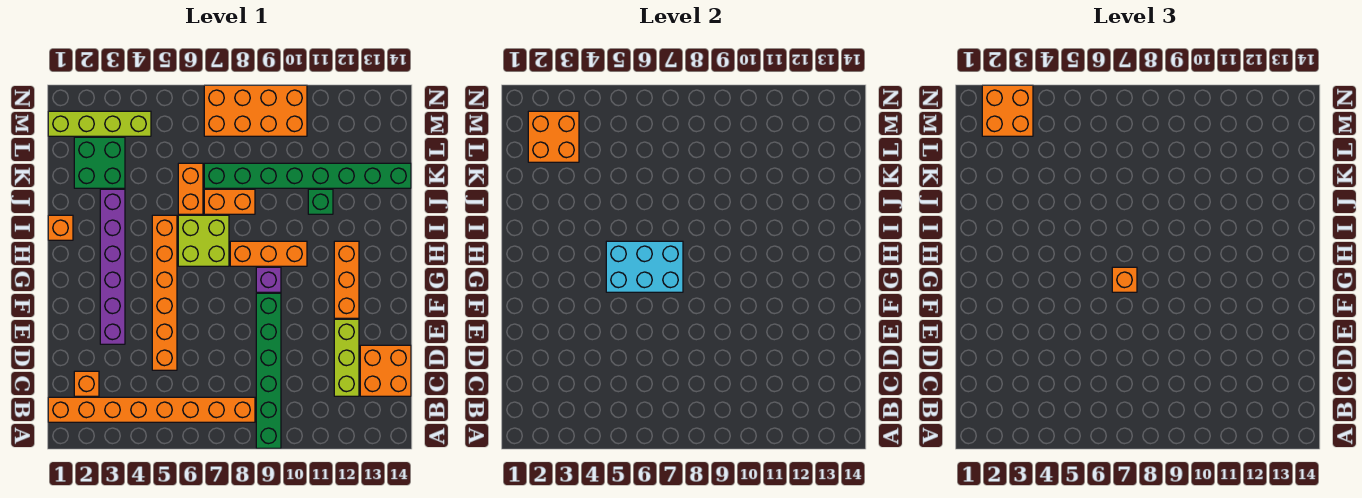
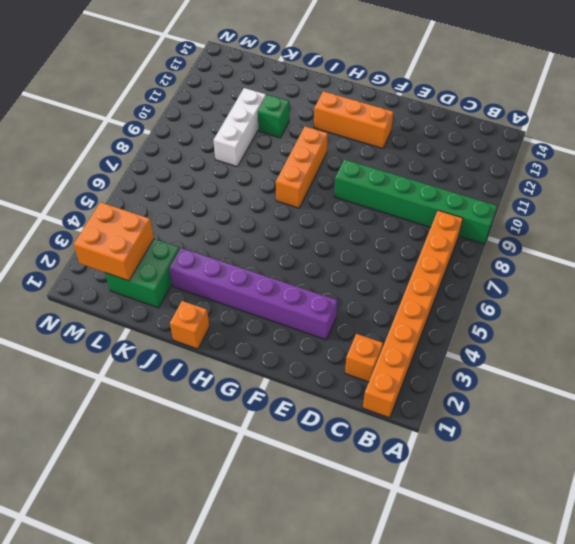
white 1x3 brick [214,88,266,167] -> green 1x8 brick [204,163,411,188]
none -> lime 1x3 brick [334,319,359,396]
none -> orange 2x2 brick [360,345,411,396]
none -> orange 1x6 brick [152,215,177,370]

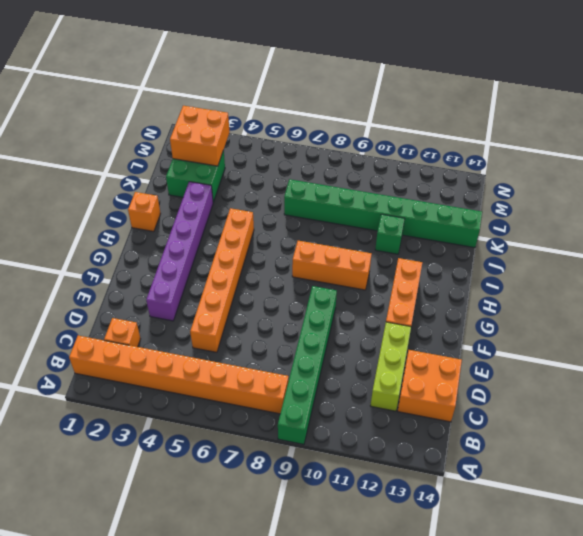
none -> purple 1x1 brick [256,267,281,292]
none -> lime 2x2 brick [178,215,229,266]
none -> orange 1x2 brick [178,163,203,214]

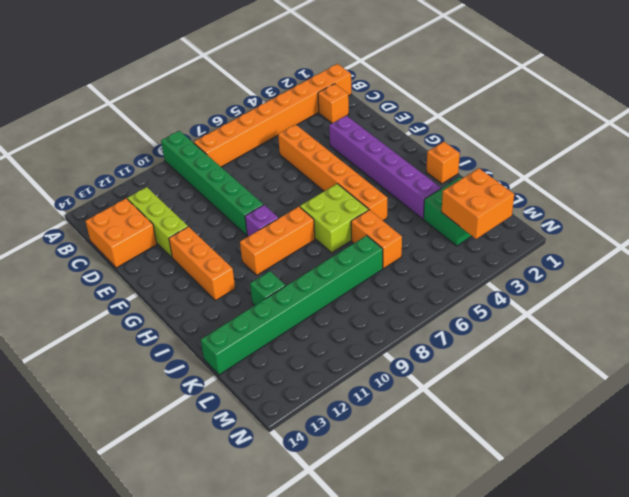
none -> orange 1x2 brick [204,189,255,214]
none -> lime 1x4 brick [48,111,151,136]
none -> orange 2x4 brick [204,85,307,136]

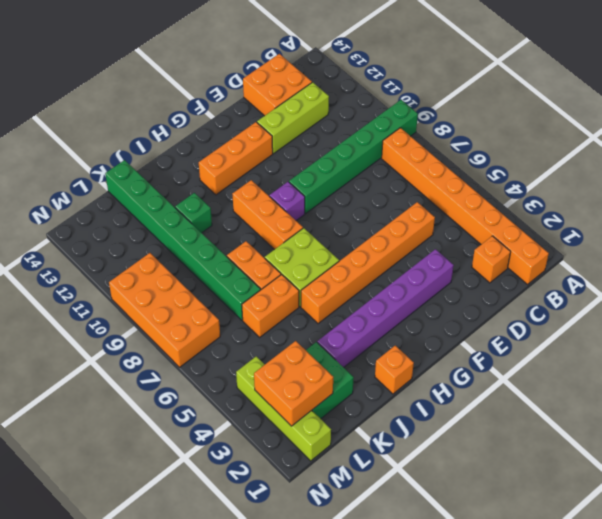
none -> cyan 2x3 brick [606,241,683,292]
none -> orange 1x1 brick [1112,267,1137,292]
none -> orange 2x2 brick [982,85,1033,136]

